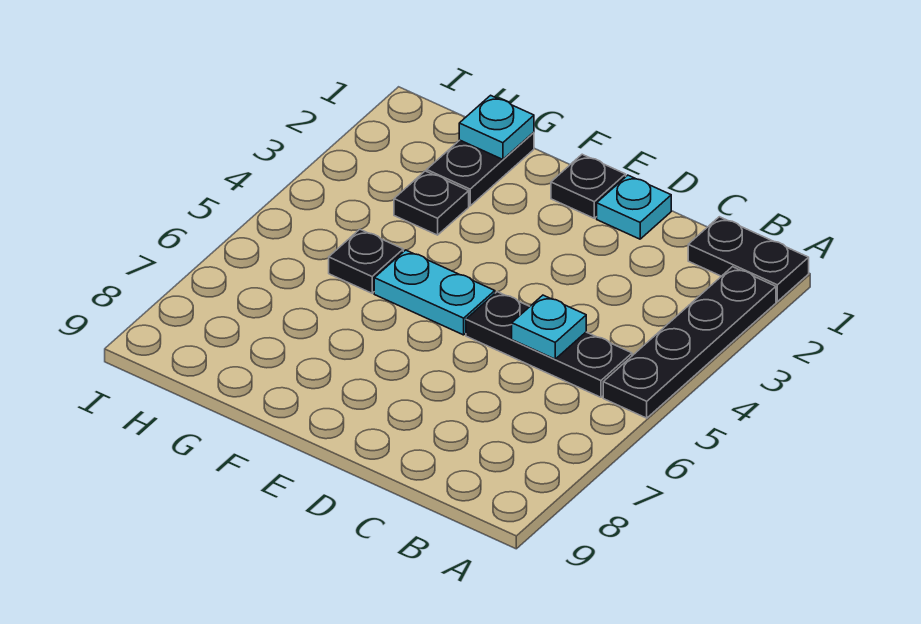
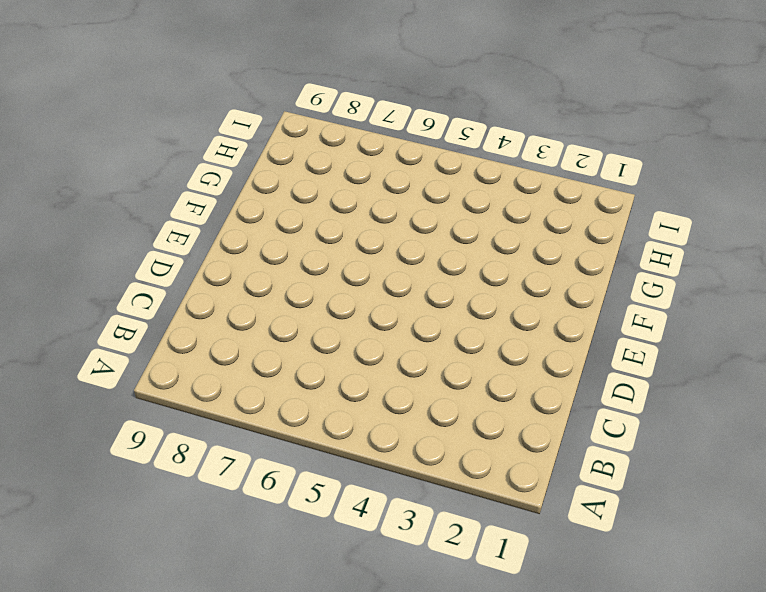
none -> black 1x2 plate [688,217,809,302]
none -> black 1x4 plate [603,267,776,418]

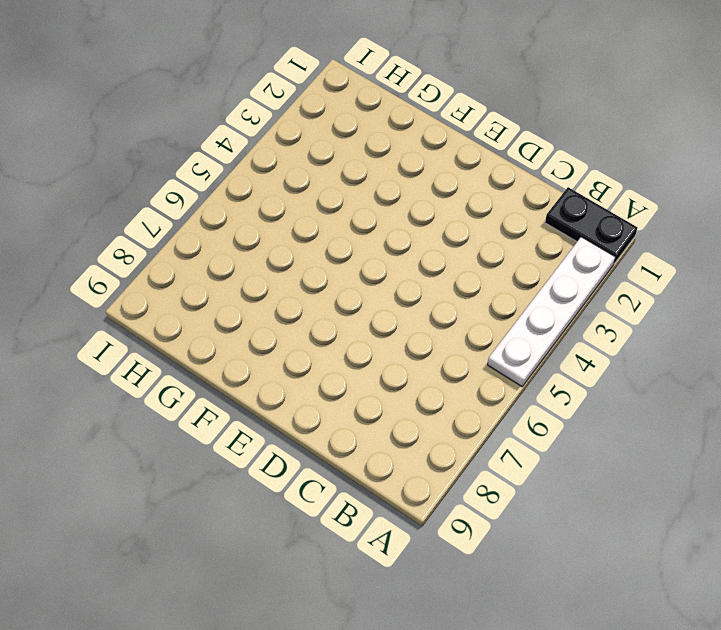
white 1x4 plate [488,237,615,386] -> black 1x4 plate [603,267,776,418]
none -> black 1x3 plate [466,292,632,397]
none -> cyan 1x1 plate [597,175,671,239]

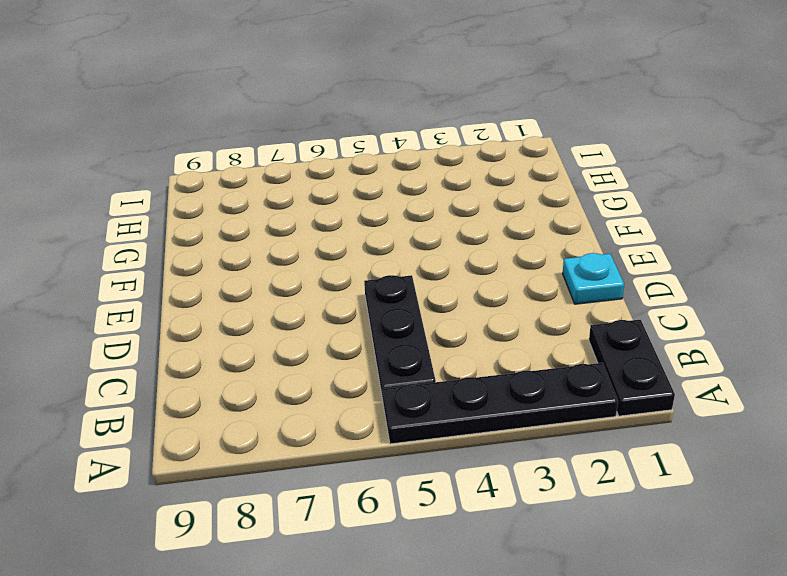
none -> black 1x1 plate [551,154,626,218]
none -> cyan 1x2 plate [374,250,495,335]

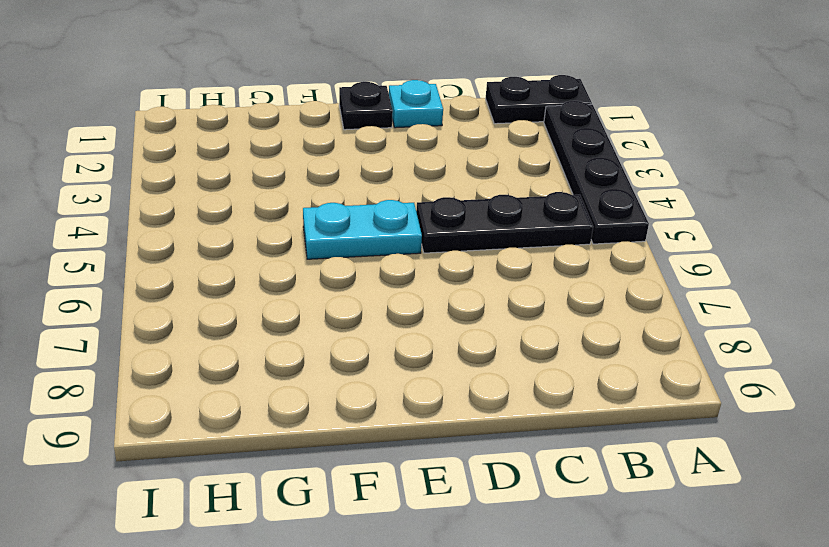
none -> black 1x2 plate [427,132,534,206]
none -> black 1x1 plate [394,171,469,235]

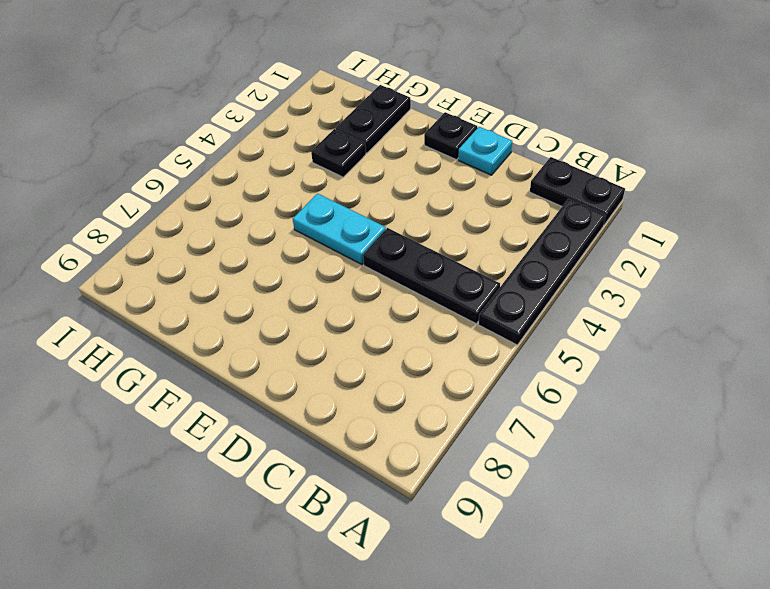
none -> black 1x1 plate [329,229,403,293]
none -> cyan 1x1 plate [512,295,586,359]

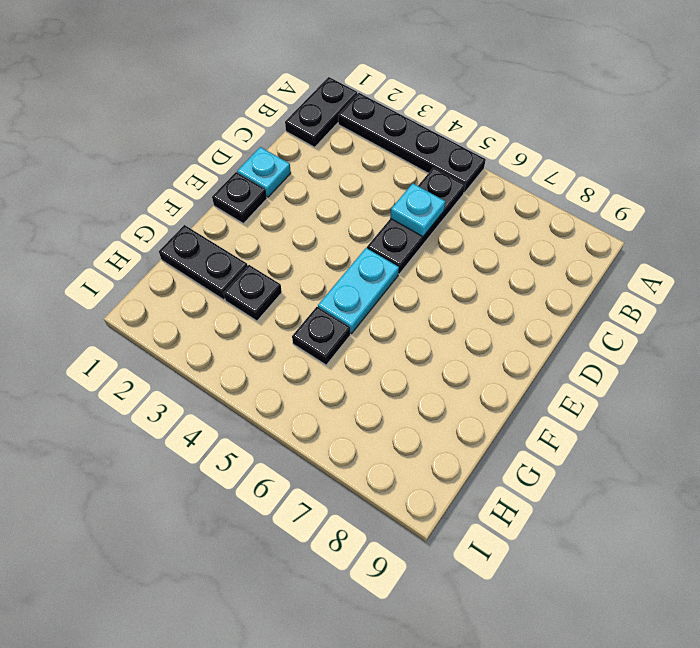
none -> cyan 1x1 plate [459,95,534,159]

